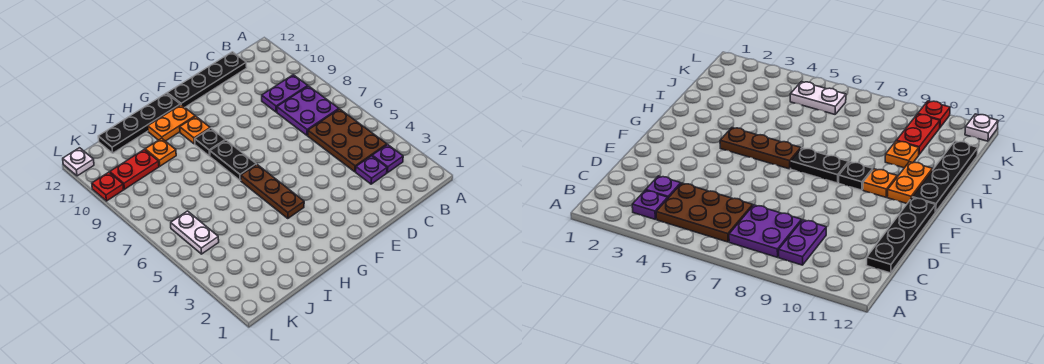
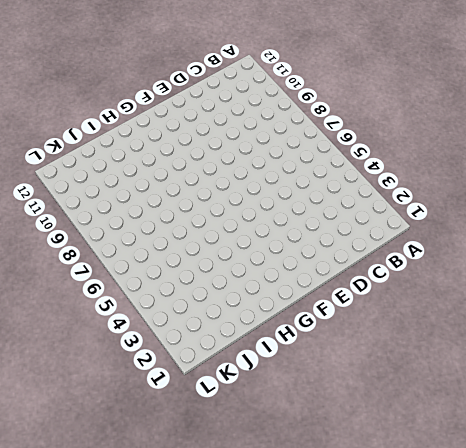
none -> purple 1x1 plate [372,145,403,173]
none -> brown 2x3 plate [308,109,387,172]
none -> purple 2x2 plate [277,86,339,135]

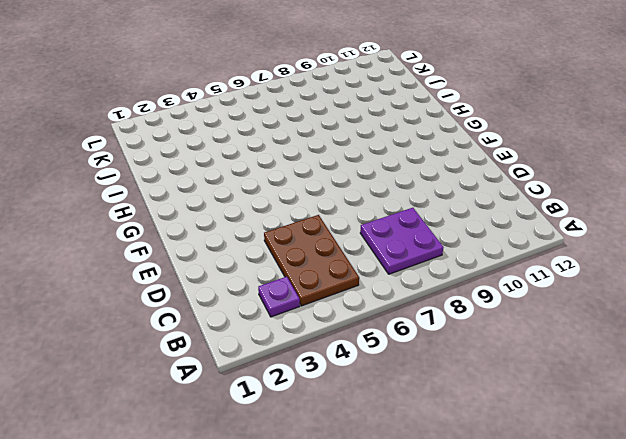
brown 2x3 plate [264,215,359,306] -> brown 2x3 plate turned to [308,109,387,172]
none -> purple 1x2 plate [262,75,308,112]
none -> purple 1x1 plate [356,156,387,184]
none -> black 1x4 plate [167,52,247,107]

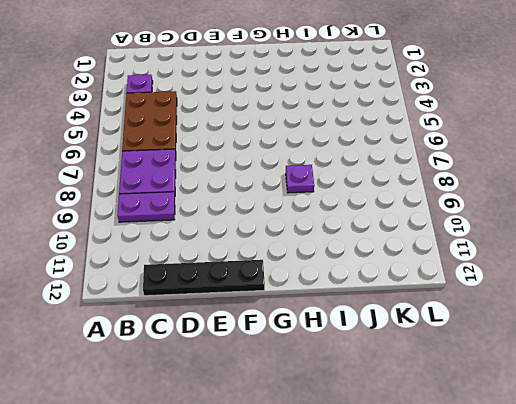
purple 1x1 plate [286,165,314,193] -> purple 1x1 plate moved to [356,156,387,184]
none -> brown 1x3 plate [241,165,304,219]
none -> black 1x2 plate [210,140,256,181]
none -> black 1x1 plate [195,128,225,156]

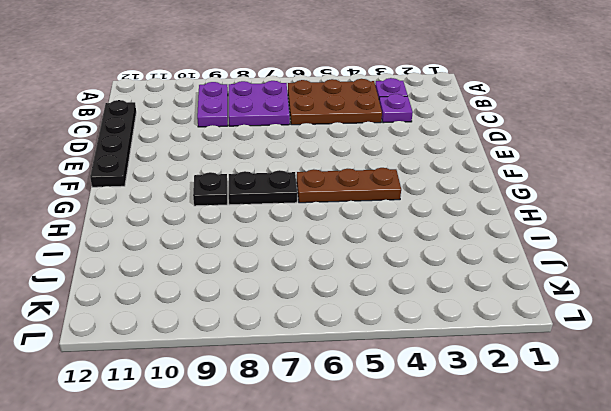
none -> orange 1x1 plate [180,116,210,144]
none -> orange 1x2 plate [148,105,195,141]
none -> black 1x4 plate [98,93,180,153]

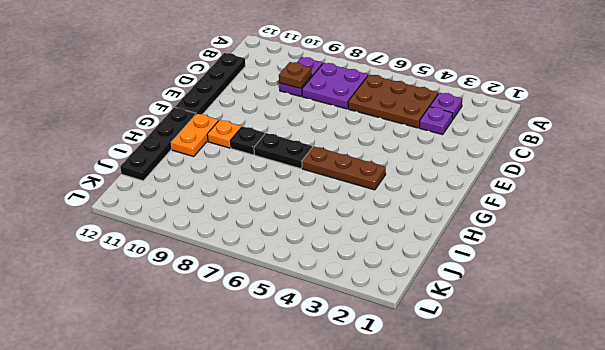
brown 1x1 plate [279,62,312,88] -> none
none -> orange 1x1 plate [145,138,176,166]
none -> red 1x2 plate [110,150,159,189]
none -> white 1x2 plate [171,211,219,254]

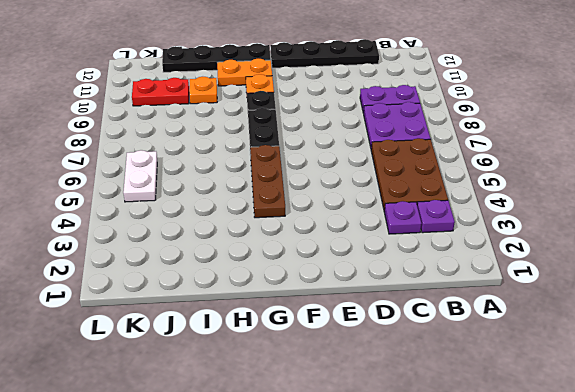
none -> red 1x1 plate [92,172,124,201]
none -> white 1x1 plate [63,148,94,176]

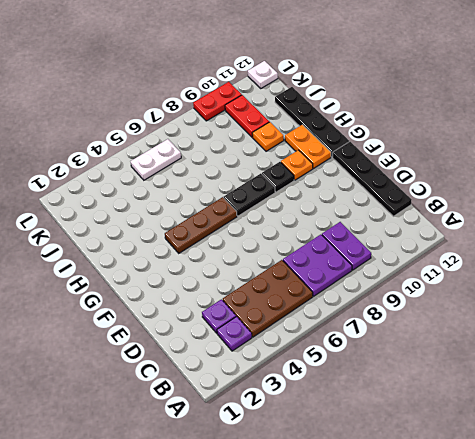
red 1x2 plate [193,82,242,121] -> red 1x1 plate [92,172,124,201]

